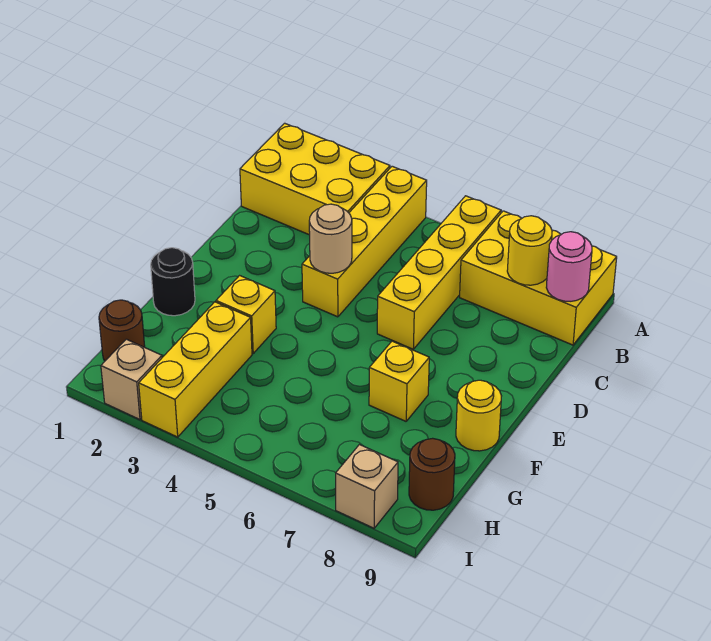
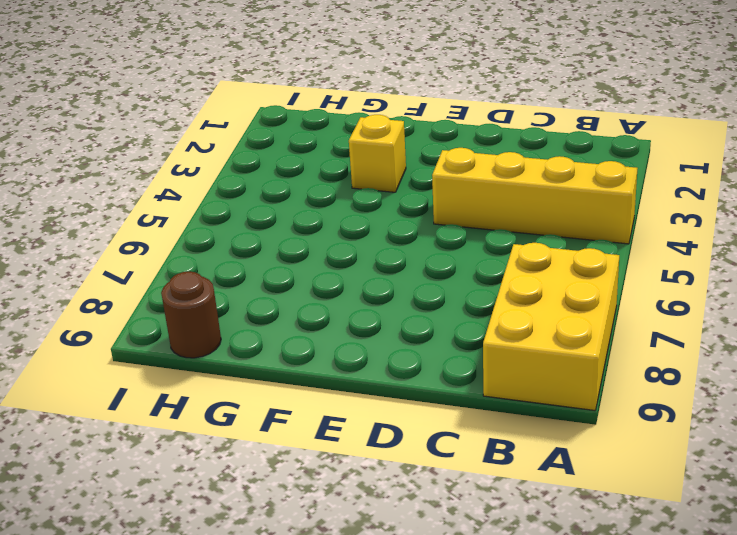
none -> yellow 2x3 brick [240,123,390,235]
none -> yellow 1x4 brick [377,196,501,349]
none -> black 1x1 round brick [151,248,195,316]

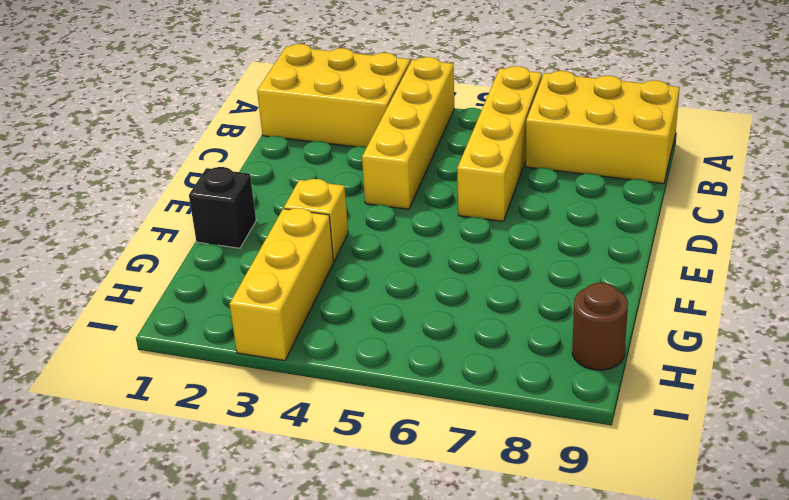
black 1x1 brick [189,167,256,248] -> black 1x1 round brick [151,248,195,316]
none -> yellow 1x1 brick [369,341,429,421]
none -> yellow 1x1 round brick [456,380,501,451]
none -> brown 1x1 round brick [99,300,145,361]

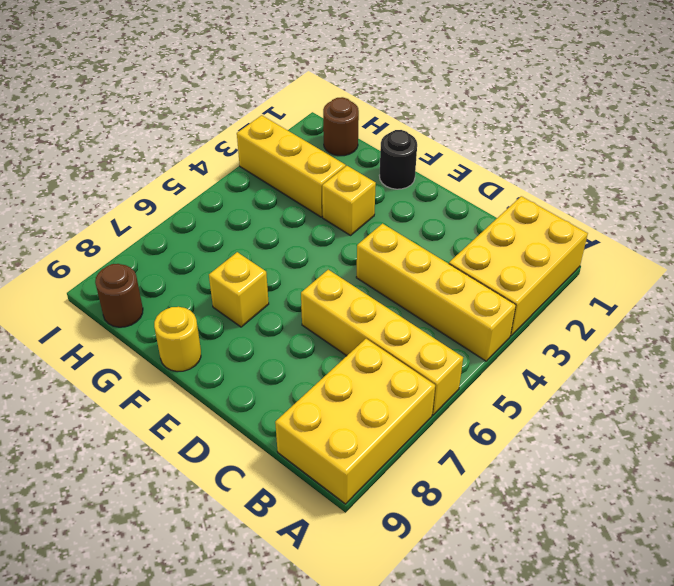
none -> tan 1x1 brick [101,339,162,420]
none -> tan 1x1 brick [336,445,398,528]
none -> yellow 1x1 round brick [507,216,552,285]

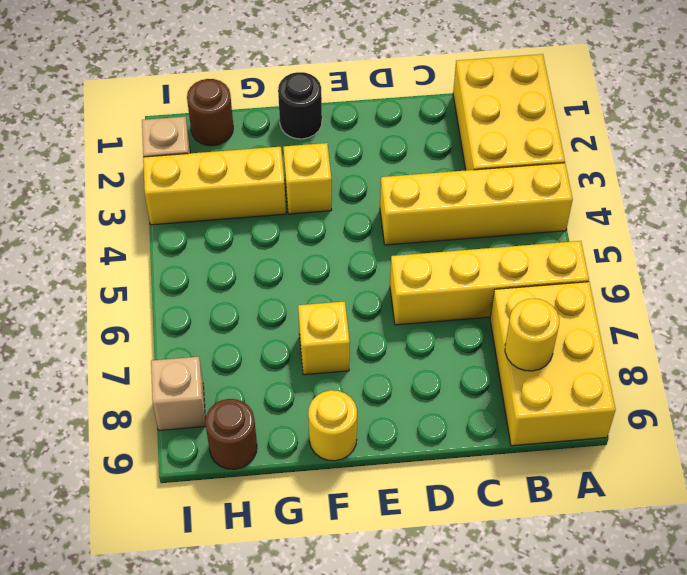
none -> pink 1x1 round brick [546,232,592,301]
none -> tan 1x1 round brick [309,204,352,273]

